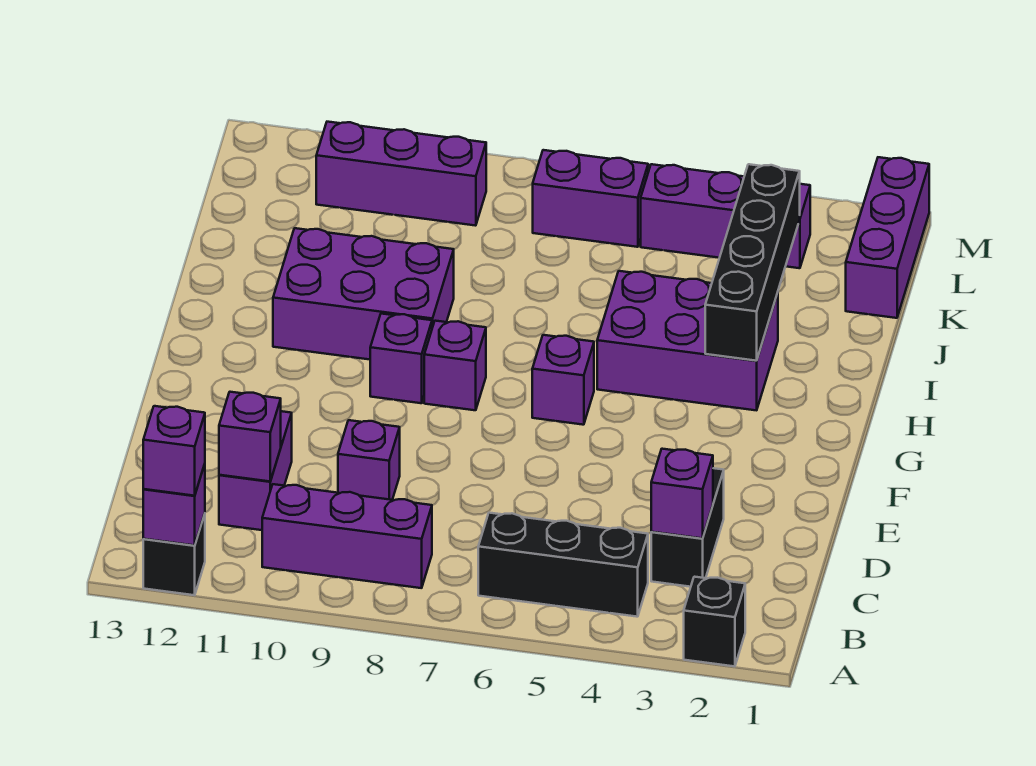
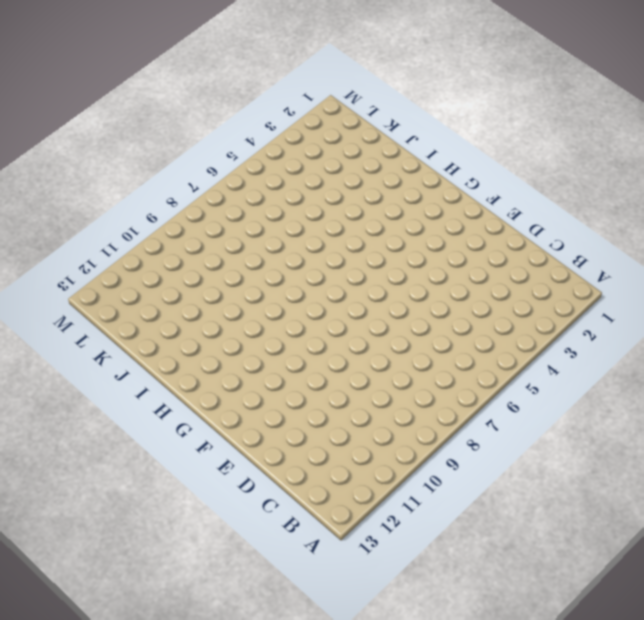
none -> black 1x1 brick [684,577,745,666]
none -> black 1x1 brick [143,514,205,595]
none -> black 1x3 brick [478,513,648,617]

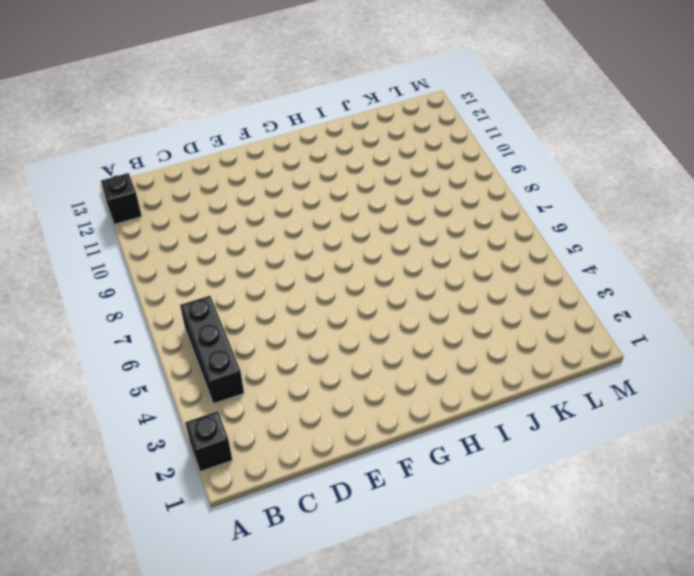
none -> purple 1x3 brick [262,484,432,588]
none -> black 1x2 brick [651,468,724,587]
none -> purple 1x2 brick [219,411,292,530]

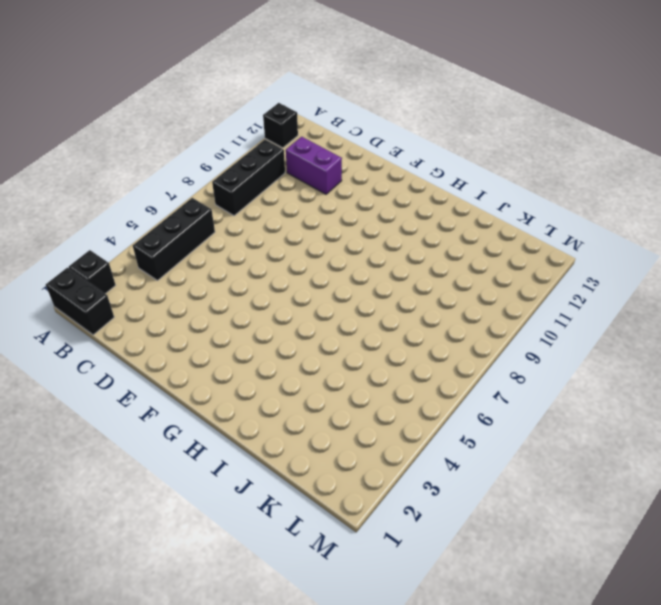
black 1x2 brick [46,268,114,335] -> black 1x2 brick moved to [651,468,724,587]
black 1x3 brick [212,140,285,216] -> purple 1x3 brick [262,484,432,588]
none -> purple 1x1 brick [338,420,400,500]
none -> purple 1x1 brick [532,335,594,425]
none -> purple 1x1 brick [424,321,486,410]

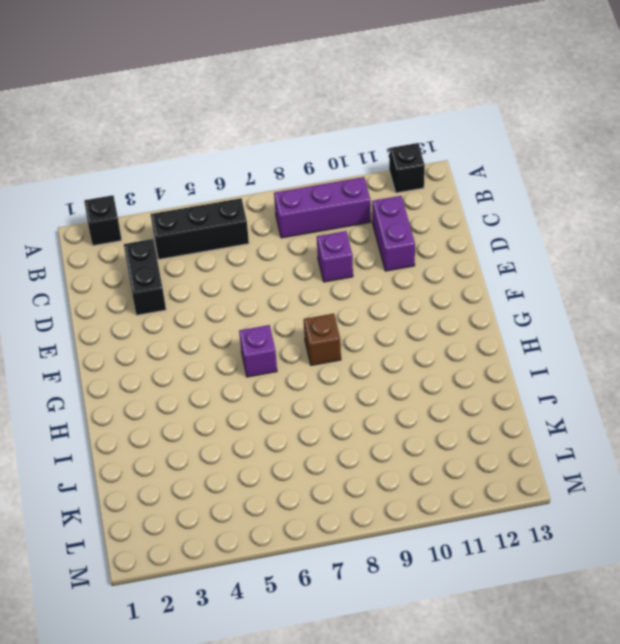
brown 1x1 brick [304,314,341,365] -> purple 1x1 brick [424,321,486,410]
none -> purple 1x1 brick [370,314,432,403]
none -> purple 2x3 brick [597,271,778,410]
none -> purple 2x3 brick [273,228,454,360]

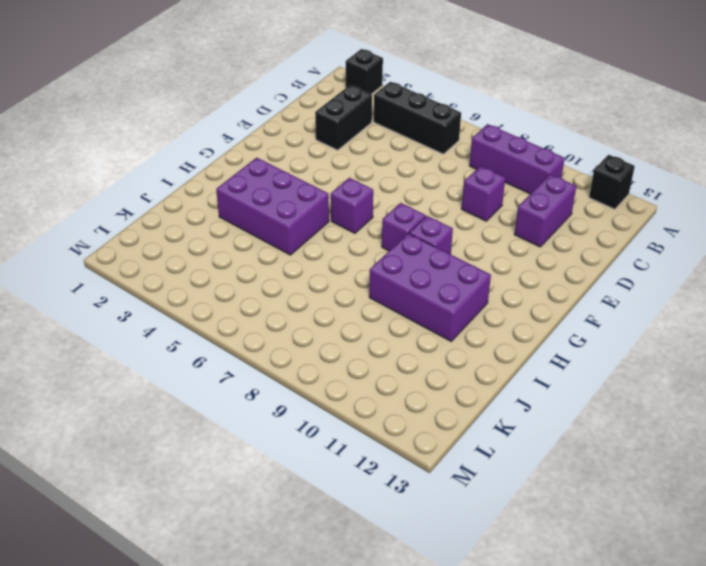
none -> purple 1x3 brick [846,157,929,318]
none -> purple 1x3 brick [641,164,810,268]
none -> purple 1x2 brick [533,150,648,247]

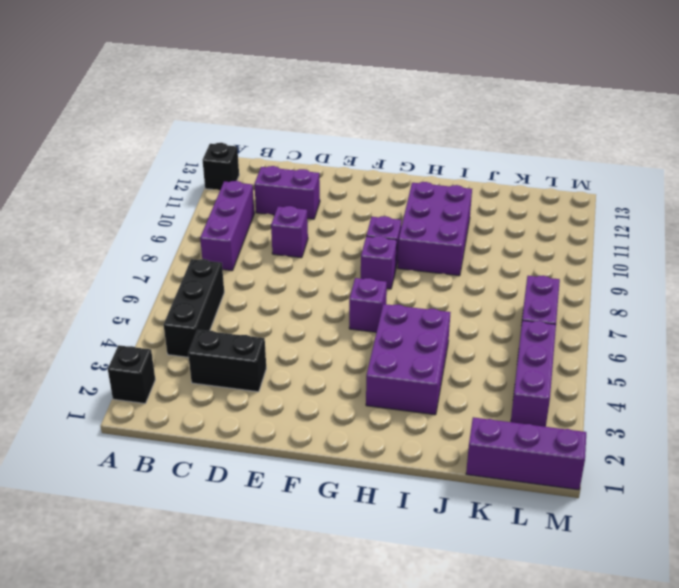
none -> purple 1x3 brick [316,122,486,226]
none -> purple 1x1 brick [143,464,205,545]
none -> purple 1x1 brick [651,449,713,538]

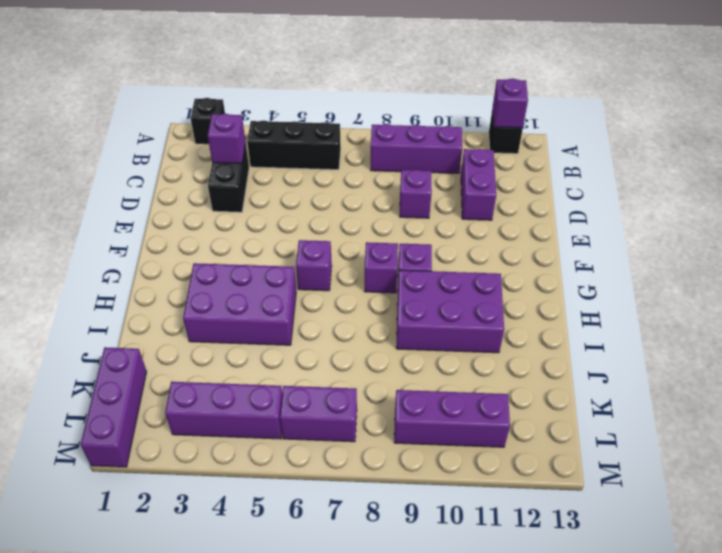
none -> purple 1x1 brick [219,392,281,481]
none -> black 1x4 brick [705,164,800,361]
none -> purple 1x1 brick [143,406,205,496]

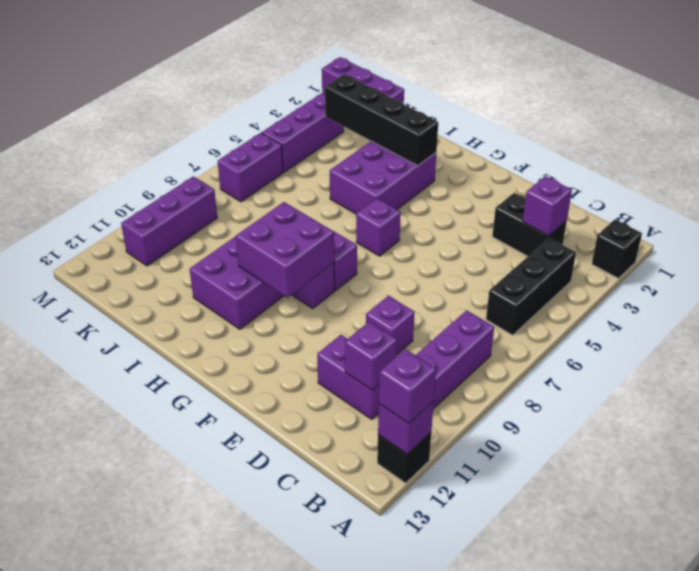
purple 2x2 brick [236,202,334,298] -> none

